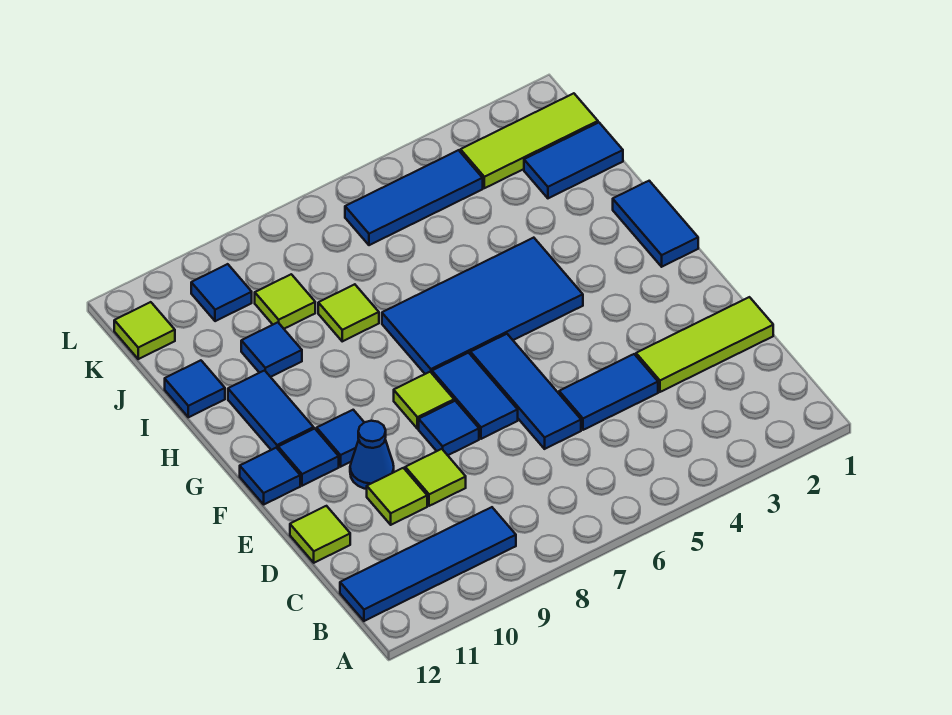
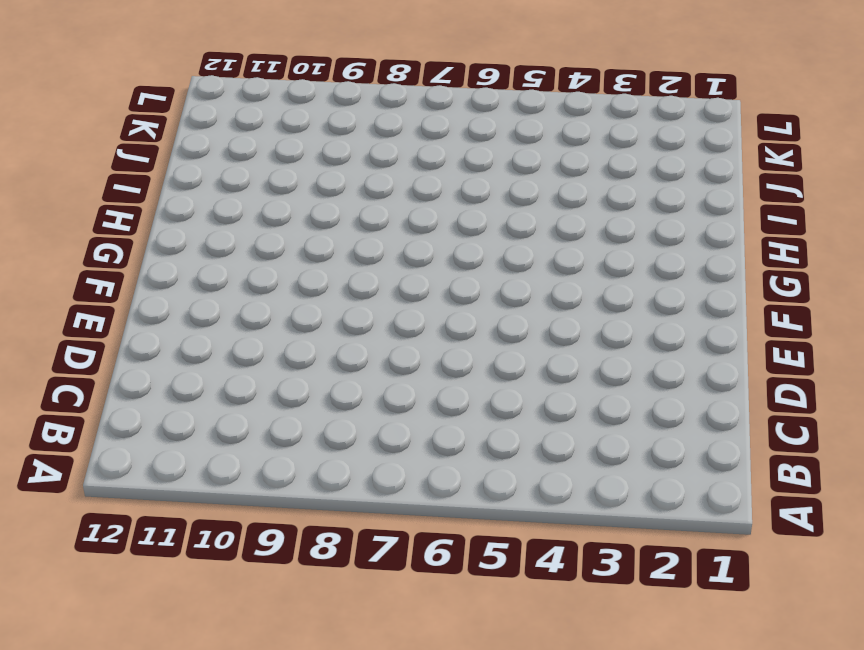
none -> blue 1x4 tile [340,507,516,621]
none -> lime 1x3 tile [636,297,773,392]
none -> blue 1x2 tile [559,354,658,430]

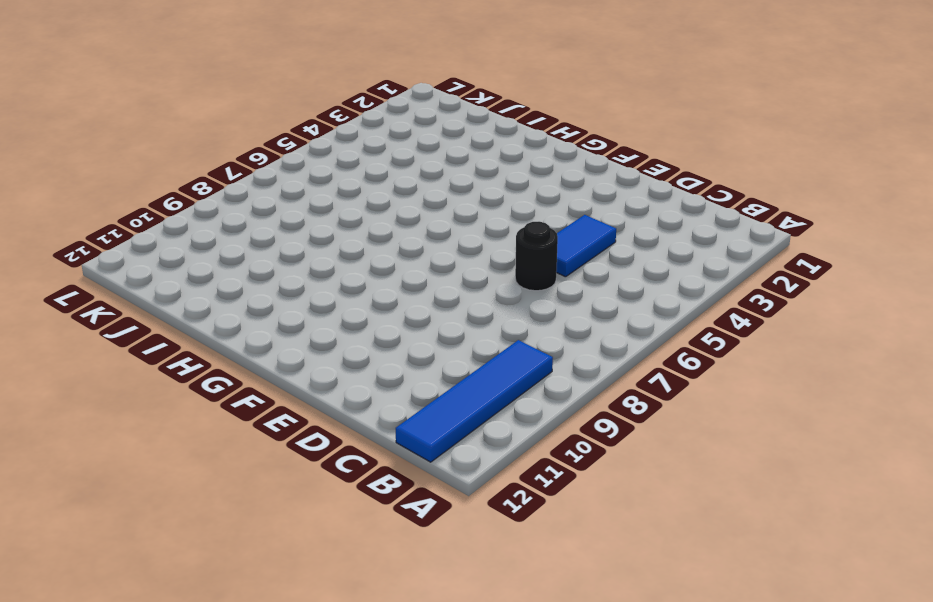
black 1x1 round brick [515,222,558,291] -> blue 1x3 tile [471,334,581,449]
none -> lime 1x3 tile [636,297,773,392]
none -> lime 1x1 tile [405,449,466,506]
none -> lime 1x1 tile [367,468,427,525]

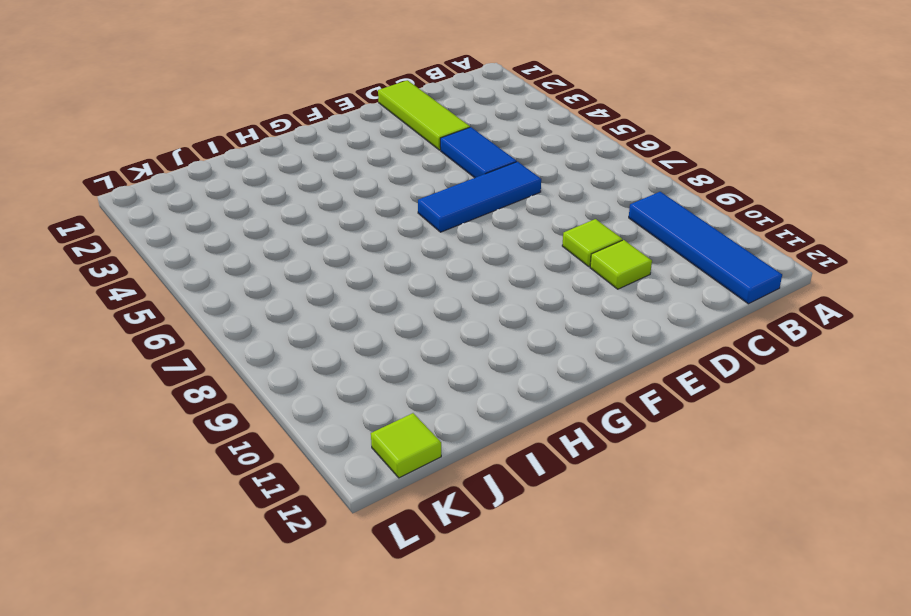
none -> lime 1x1 tile [290,506,350,563]
none -> blue 1x2 tile [432,353,518,439]
none -> blue 1x1 tile [419,401,479,455]

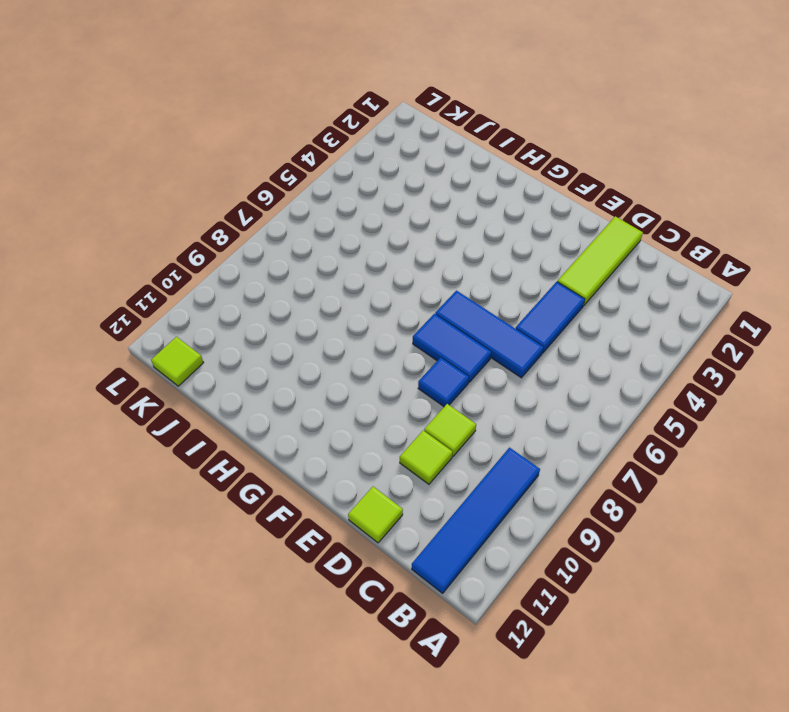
none -> blue 1x1 cone [350,421,394,489]
none -> lime 1x1 tile [394,372,454,429]
none -> blue 1x1 tile [317,410,364,467]

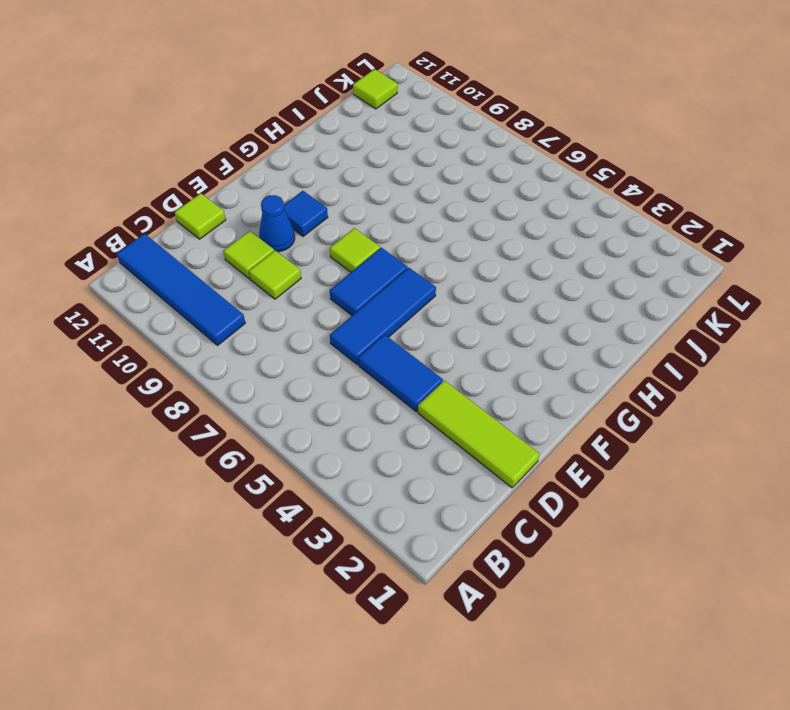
none -> blue 1x1 tile [419,401,479,455]
none -> blue 1x1 tile [278,429,339,486]
none -> blue 1x1 tile [240,448,300,504]

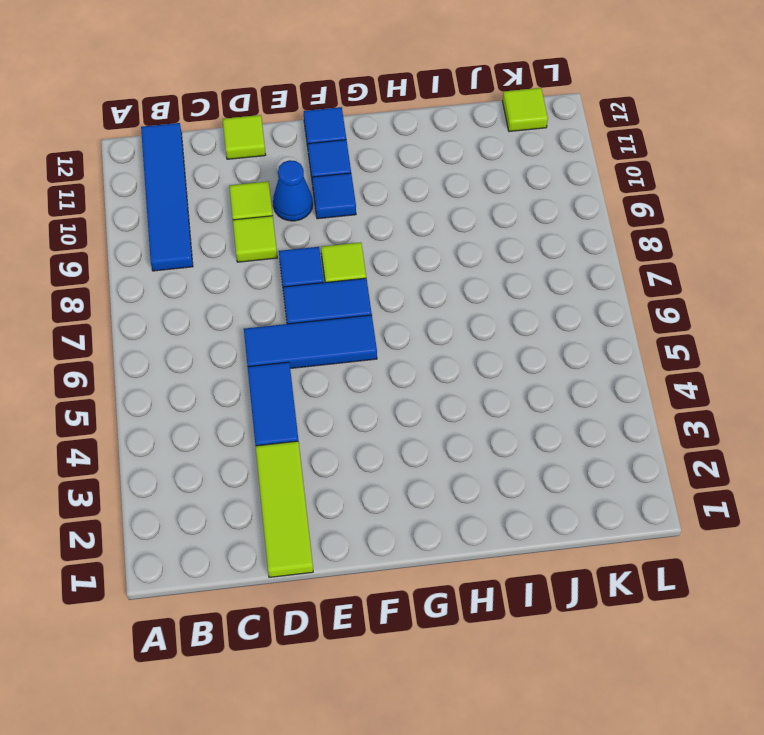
none -> blue 1x2 tile [613,181,698,267]
none -> blue 2x4 tile [382,238,583,374]
none -> blue 1x2 tile [228,370,314,450]

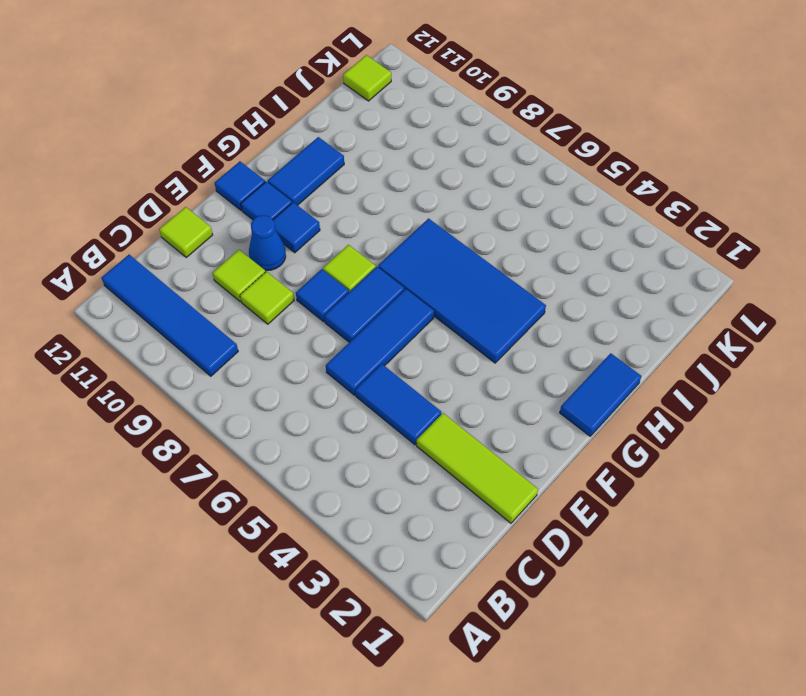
none -> lime 1x1 tile [318,284,379,341]
none -> blue 1x1 tile [241,322,302,377]
none -> blue 1x1 tile [165,360,225,417]

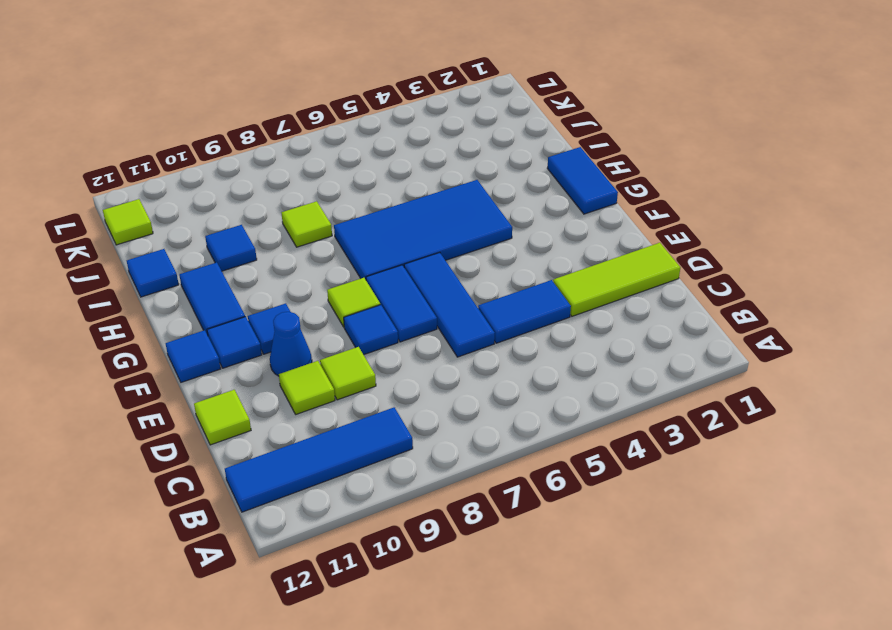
none -> blue 1x2 tile [524,123,623,198]
none -> lime 1x1 tile [255,274,315,329]
none -> lime 1x3 tile [460,93,598,188]

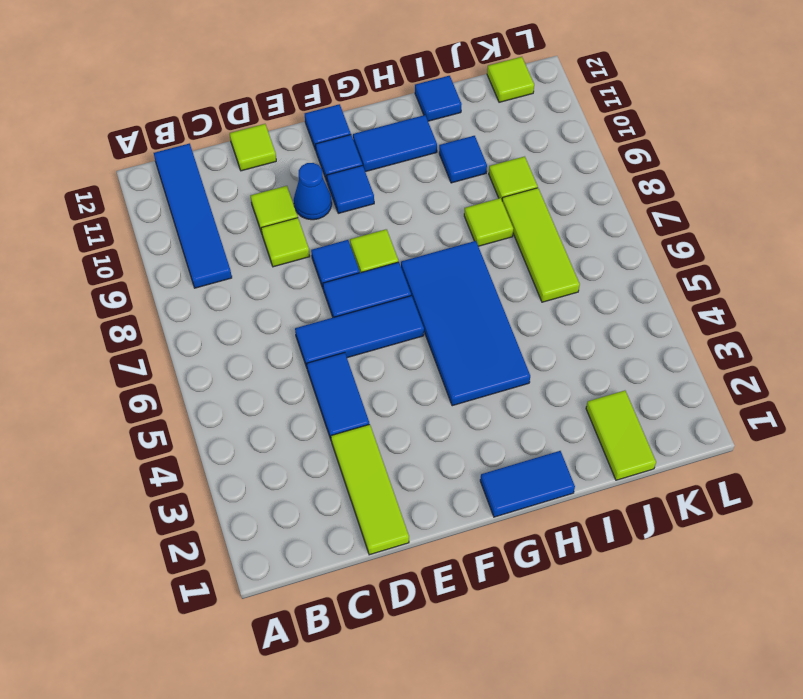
lime 1x2 tile [586,391,656,480] -> blue 1x2 tile [524,123,623,198]
lime 1x3 tile [502,188,580,302] -> lime 1x3 tile moved to [460,93,598,188]
none -> blue 1x3 tile [345,150,483,245]
none -> blue 1x1 tile [191,264,252,321]

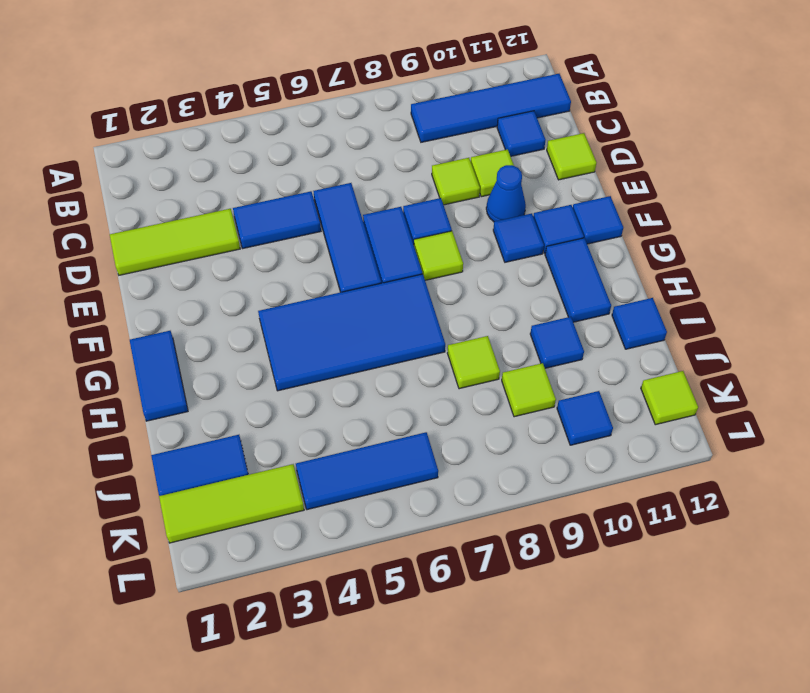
blue 1x1 tile [497,111,545,156] -> none

